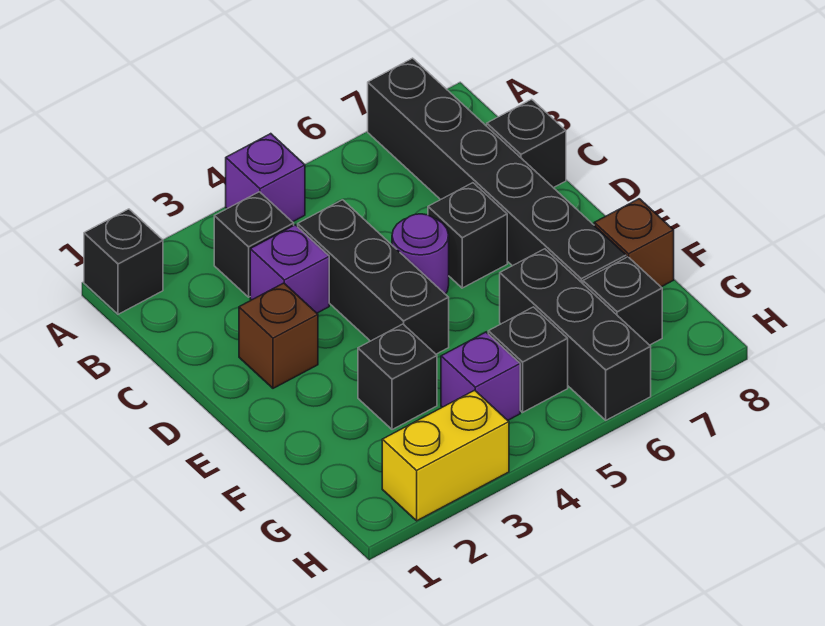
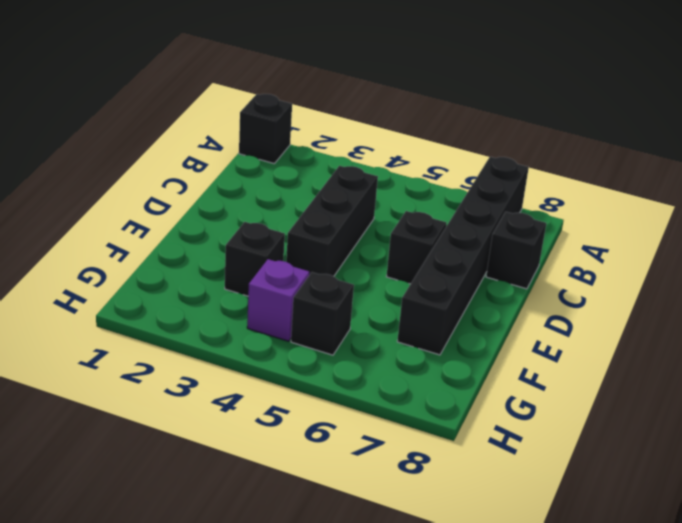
none -> purple 1x1 brick [226,134,305,222]
none -> black 1x1 brick [214,192,294,297]
none -> purple 1x1 brick [250,225,329,313]

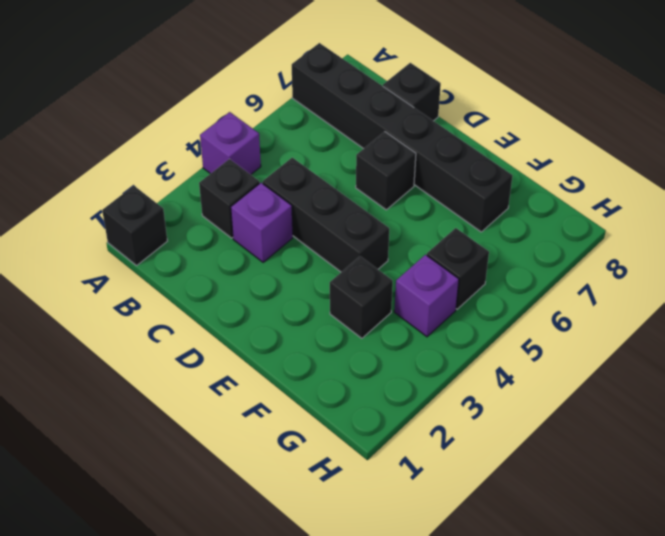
none -> brown 1x1 brick [239,283,318,388]
none -> purple 1x1 round brick [392,214,449,294]
none -> black 1x3 brick [500,249,651,420]

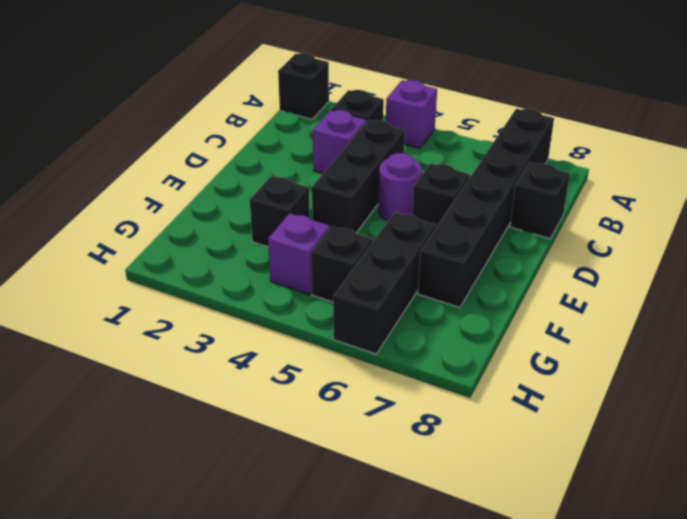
none -> brown 1x1 brick [239,283,318,388]
none -> brown 1x1 brick [594,199,674,287]
none -> black 1x1 brick [583,257,662,345]

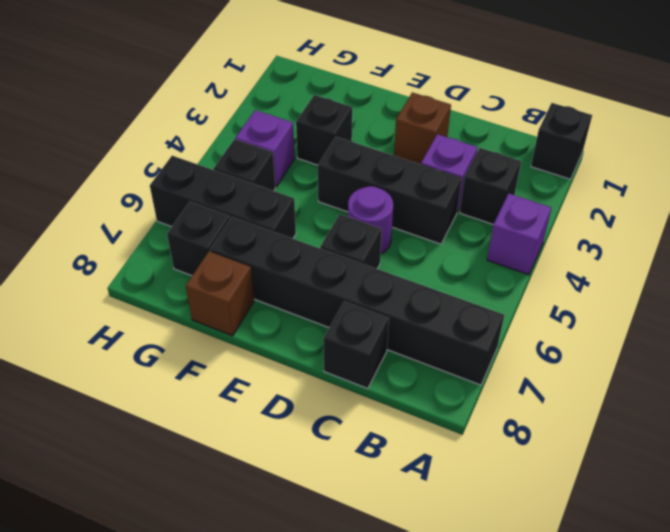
none -> yellow 1x2 brick [382,390,509,521]

